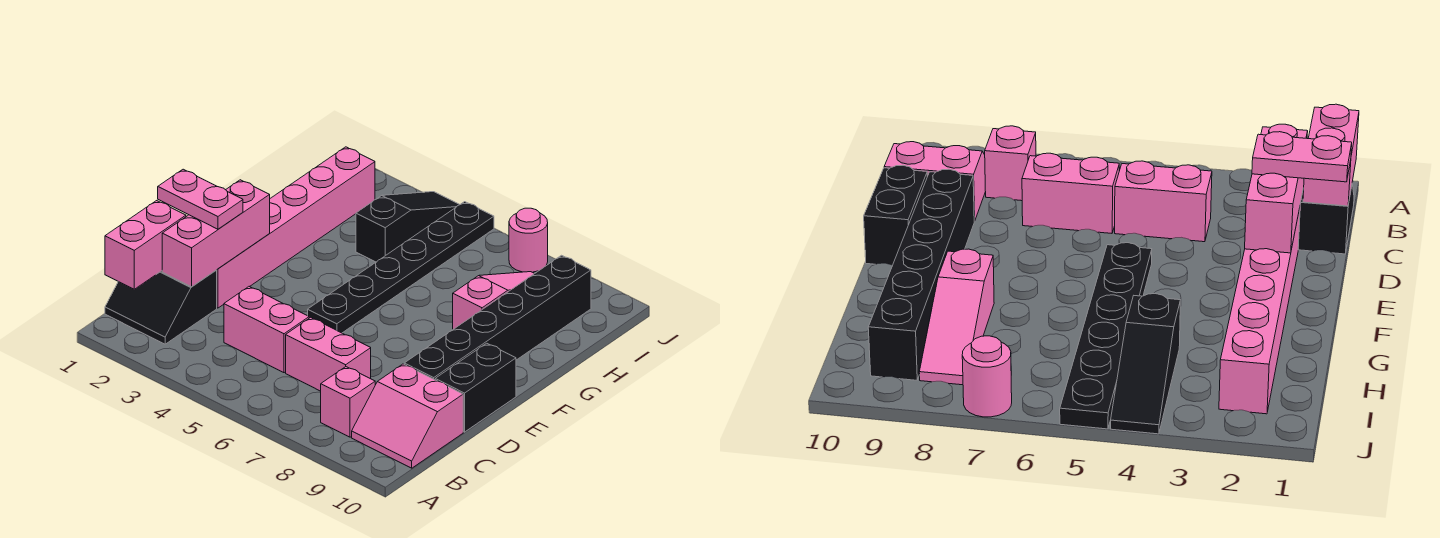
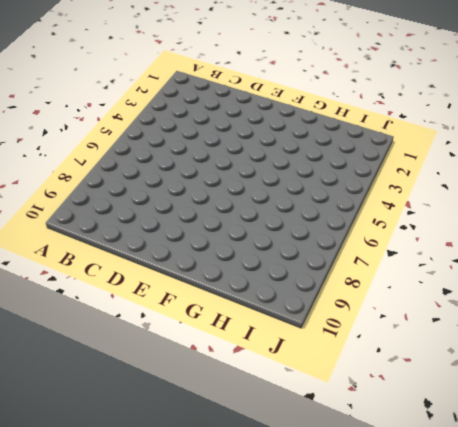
none -> black 2x2 slope [105,270,217,344]
none -> pink 1x1 brick [321,367,375,437]
none -> pink 2x2 slope [352,364,463,468]

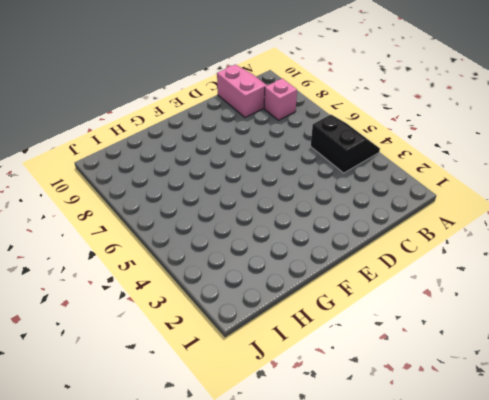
black 2x2 slope [311,115,380,173] -> black 2x2 slope moved to [105,270,217,344]
none -> pink 1x2 brick [224,287,309,373]
none -> pink 1x2 brick [286,317,371,391]
none -> pink 1x6 brick [217,147,375,308]

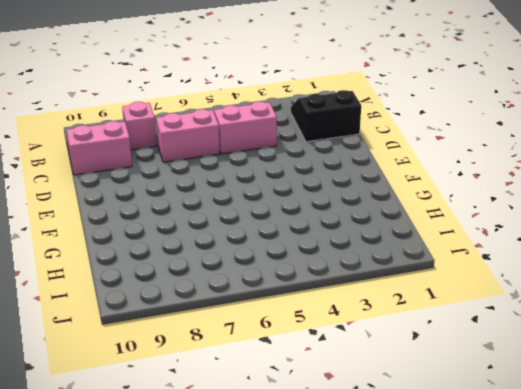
none -> pink 1x6 brick [217,147,375,308]
none -> black 1x6 brick [404,255,591,380]
none -> black 1x2 brick [435,343,516,432]

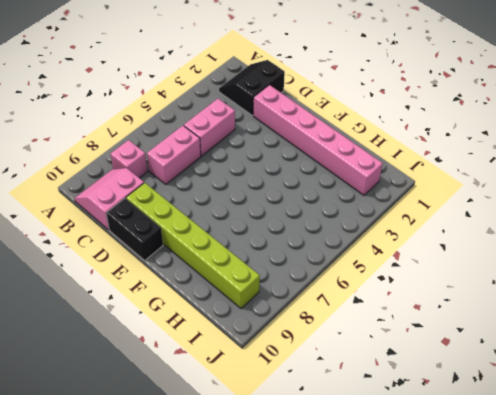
lime 1x6 brick [126,183,260,308] -> black 1x6 brick [404,255,591,380]
none -> black 1x6 plate [308,202,494,333]
none -> pink 1x3 slope [453,272,534,329]
none -> black 1x3 slope [356,192,460,262]

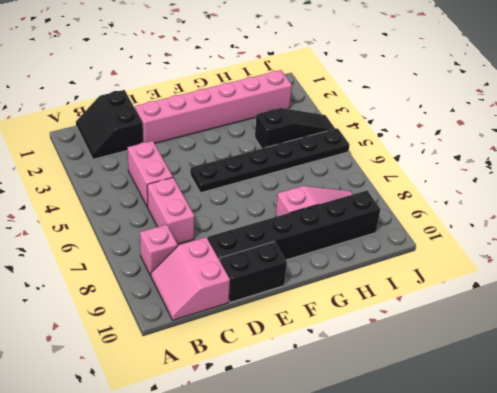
none -> pink 1x1 round brick [509,208,548,272]
none -> pink 1x2 brick [105,201,186,289]
none -> pink 1x3 brick [162,180,270,287]

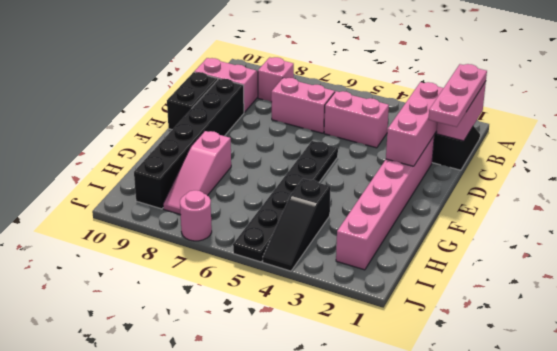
pink 1x3 plate [428,64,487,127] -> pink 1x2 plate [158,169,243,229]

